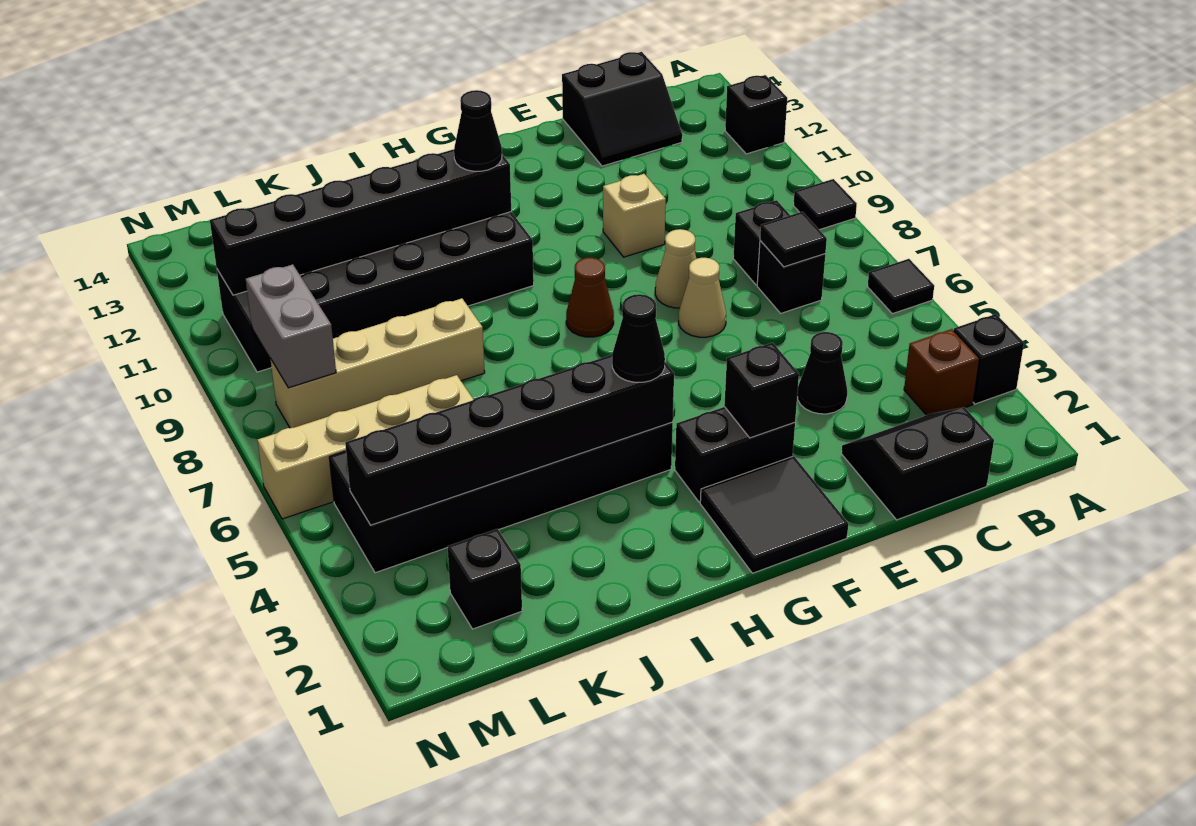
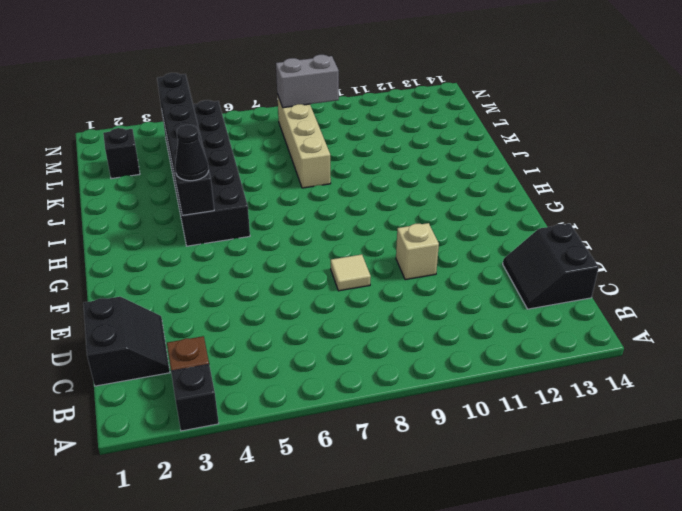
tan 1x1 tile [331,254,371,291] -> tan 1x1 cone [655,229,696,308]
none -> black 1x1 tile [867,259,934,314]
none -> black 1x1 tile [793,179,857,230]
none -> black 1x1 brick [725,75,787,154]

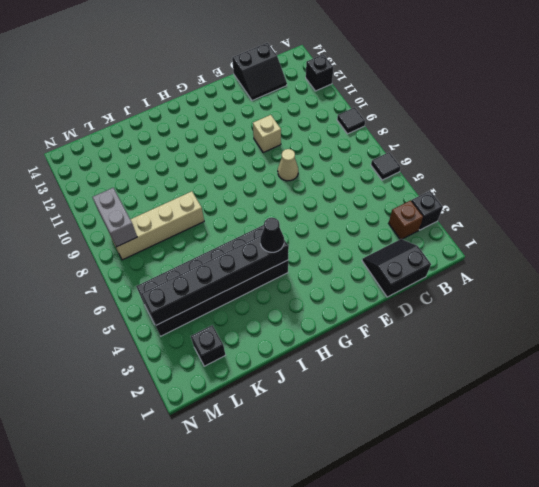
none -> black 1x1 brick [757,241,825,313]
none -> black 1x1 brick [733,200,790,285]
none -> black 1x1 cone [797,332,847,414]

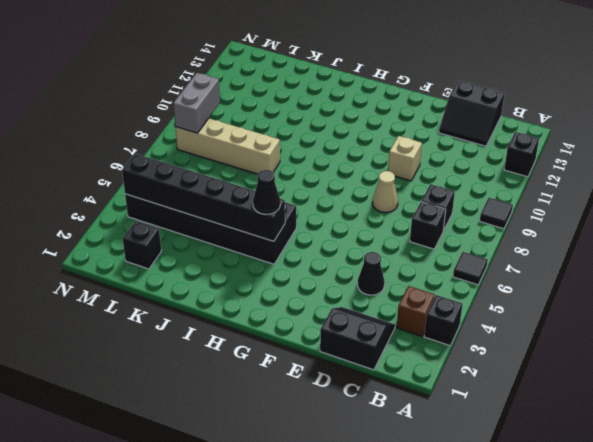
none -> tan 1x1 cone [679,258,726,337]
none -> black 2x2 tile [700,456,848,573]
none -> black 1x2 brick [675,407,795,502]

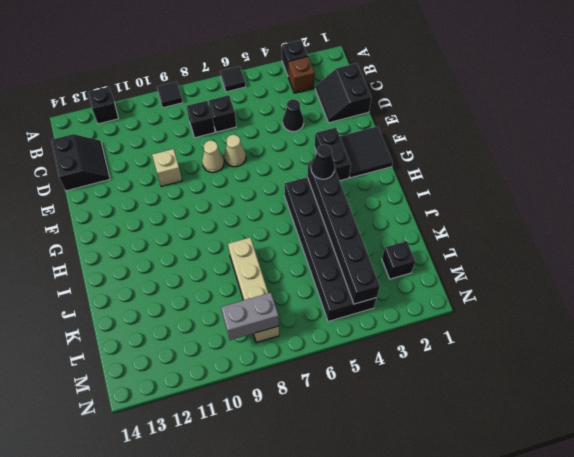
none -> brown 1x1 cone [566,257,614,337]
none -> black 2x6 brick [217,212,534,372]
none -> tan 1x4 brick [258,375,474,519]

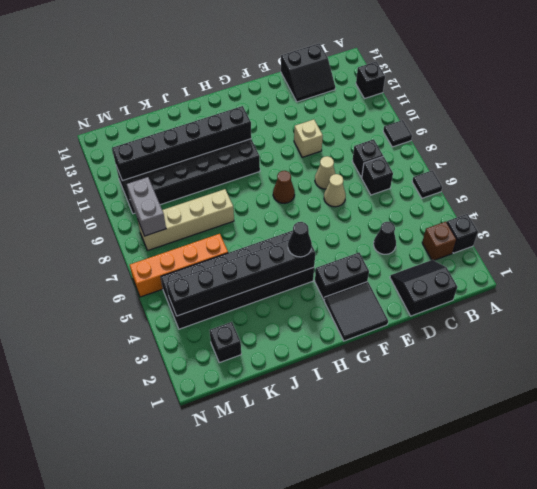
orange 1x4 brick [130,234,228,297] -> tan 1x4 brick [258,375,474,519]
none -> black 1x1 tile [760,212,827,267]
none -> black 1x1 brick [724,343,799,438]
none -> black 1x1 cone [454,90,502,171]

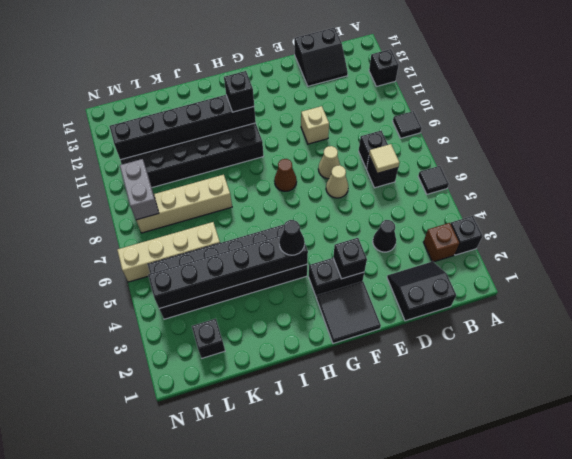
tan 1x1 tile [369,144,399,173] -> black 1x1 tile [760,212,827,267]
black 1x1 brick [224,71,254,112] -> black 1x1 cone [454,90,502,171]

